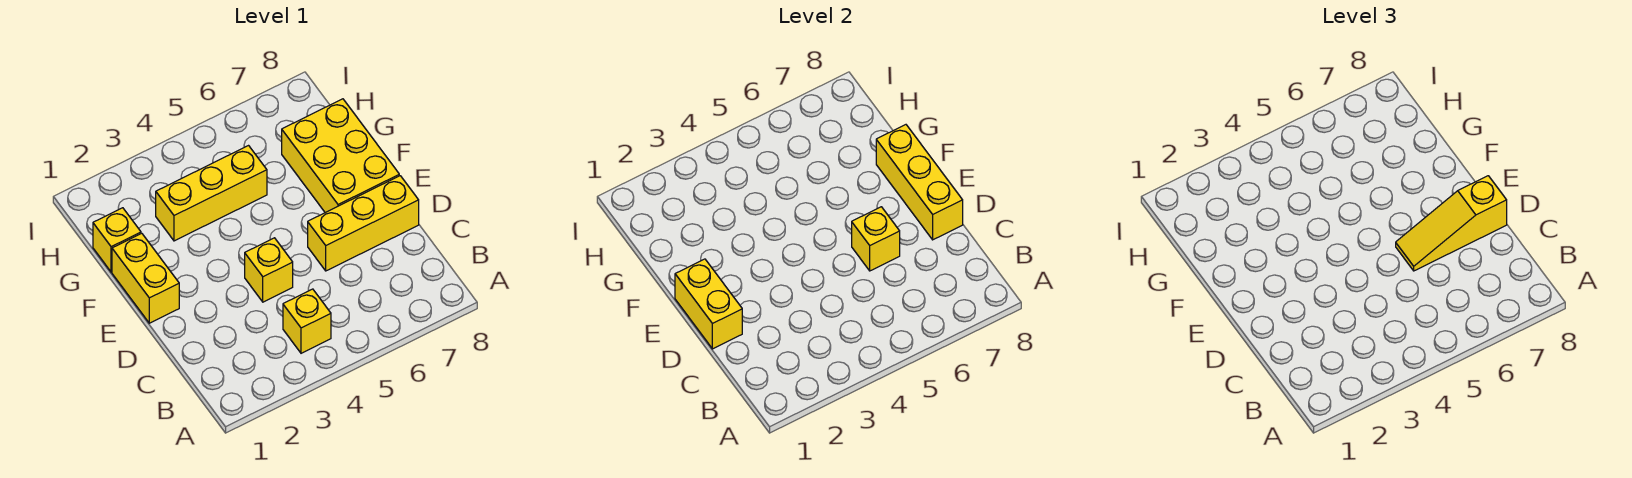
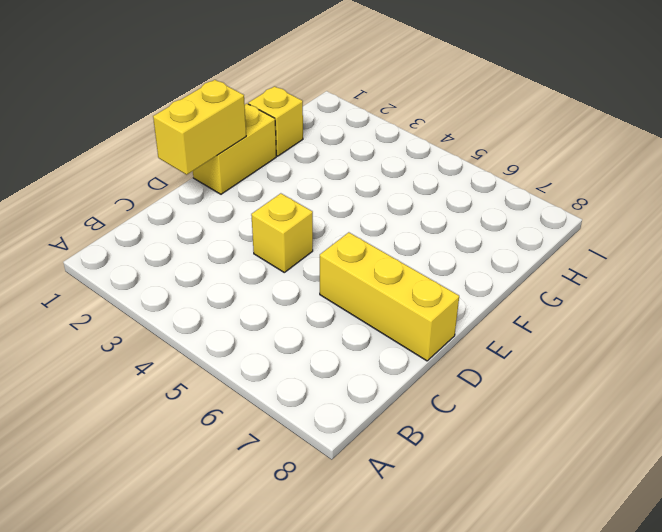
none -> yellow 1x1 brick [283,289,331,353]
none -> yellow 2x3 brick [282,99,399,213]

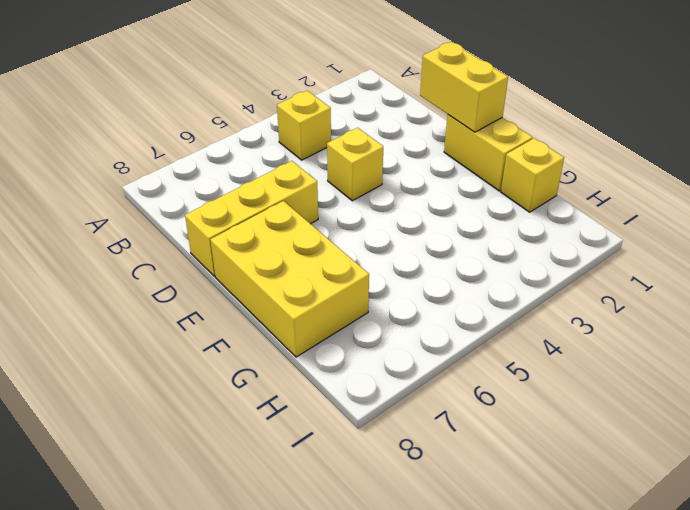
none -> yellow 1x3 brick [156,146,267,241]
none -> yellow 1x1 brick [852,207,900,271]

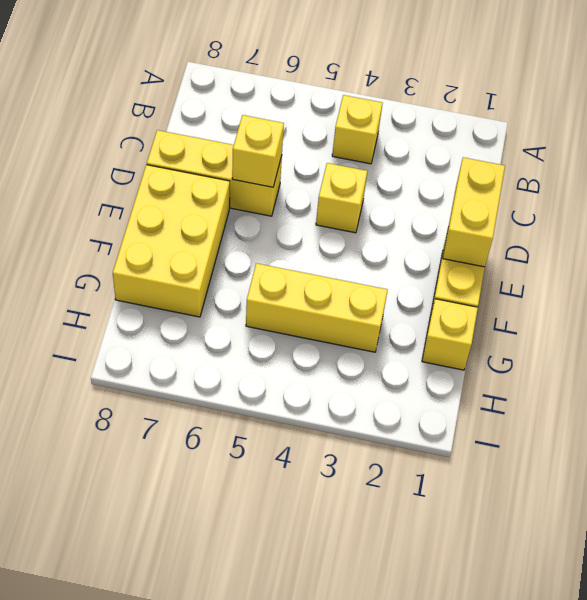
none -> yellow 1x3 brick [876,125,963,240]
none -> yellow 1x3 slope [1396,176,1507,271]

